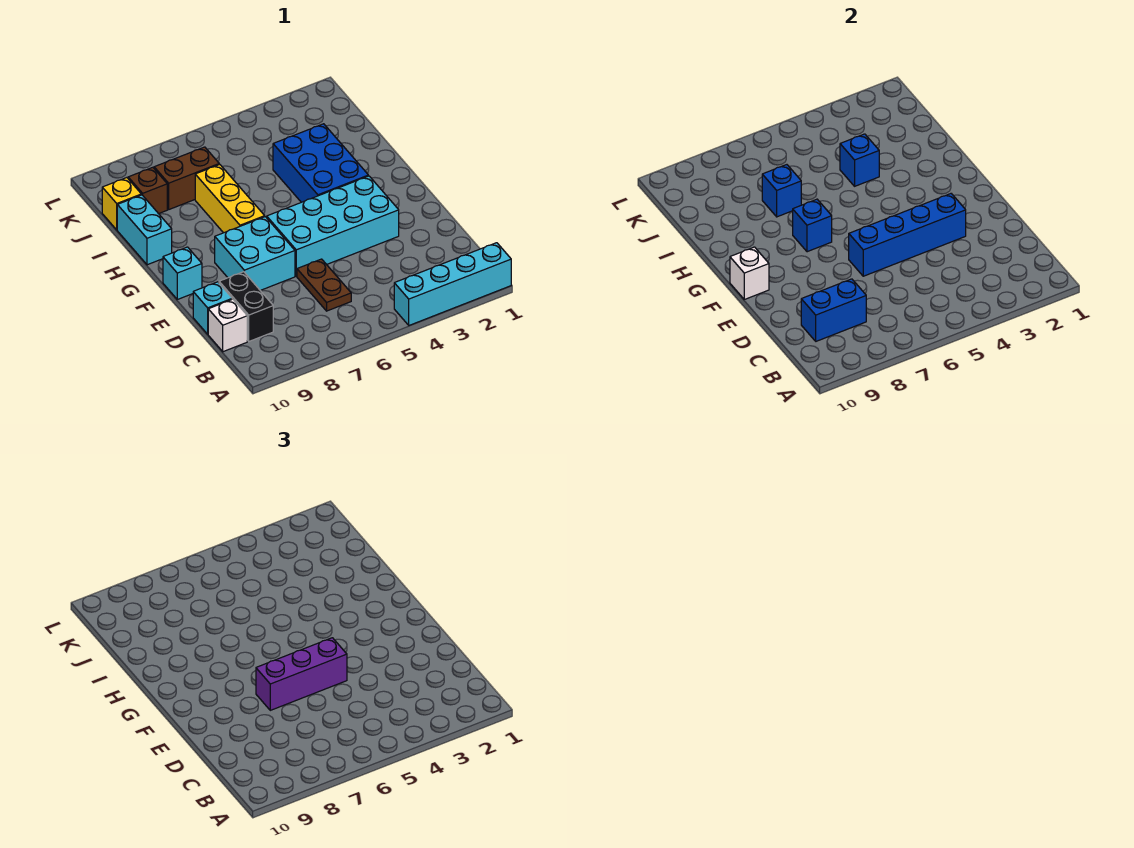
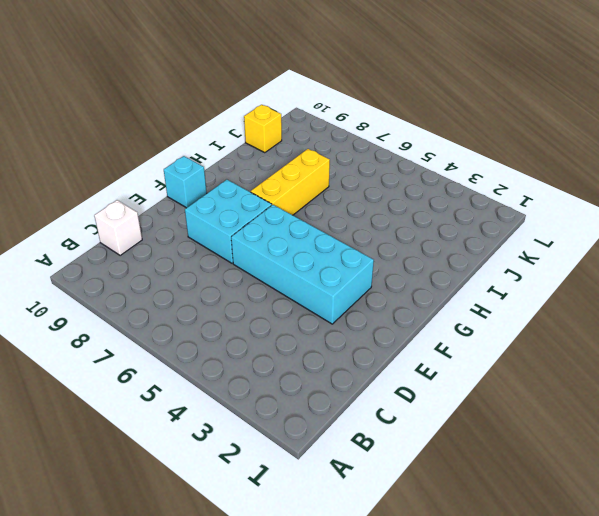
none -> cyan 1x4 brick [394,243,511,325]
none -> brown 1x2 plate [297,259,351,311]
none -> black 1x2 brick [219,272,273,341]

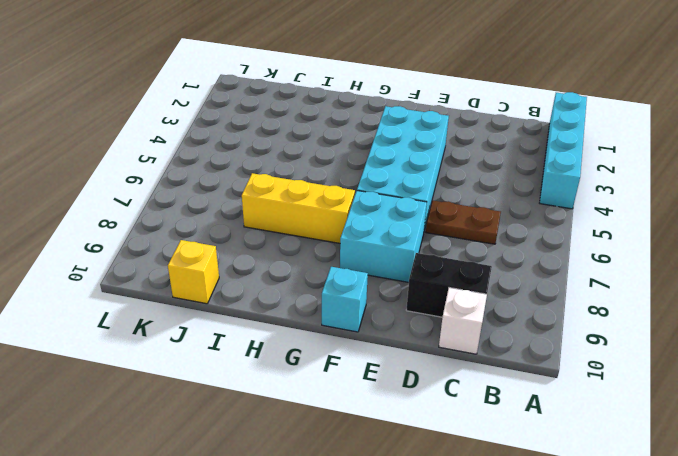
none -> cyan 1x1 brick [193,282,232,334]
none -> blue 2x3 brick [273,124,368,202]
none -> cyan 1x2 brick [117,195,172,265]

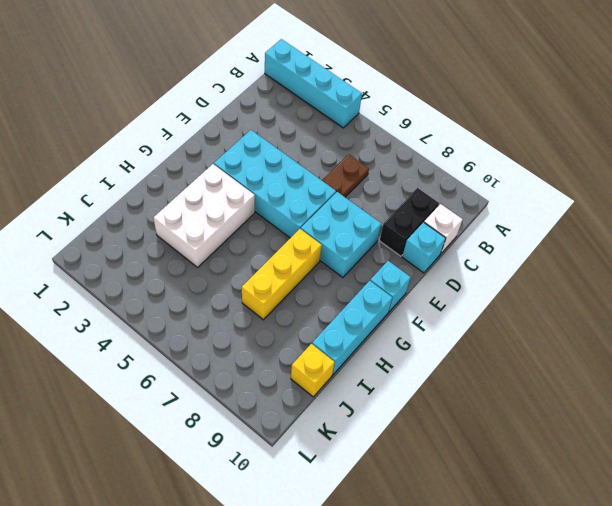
white 2x3 brick [154,164,255,267] -> blue 2x3 brick [273,124,368,202]
cyan 1x3 brick [312,281,392,375] -> cyan 1x2 brick [117,195,172,265]
none -> brown 1x2 brick [154,147,219,209]
none -> brown 1x1 brick [128,167,167,214]
none -> blue 1x2 brick [801,279,866,341]

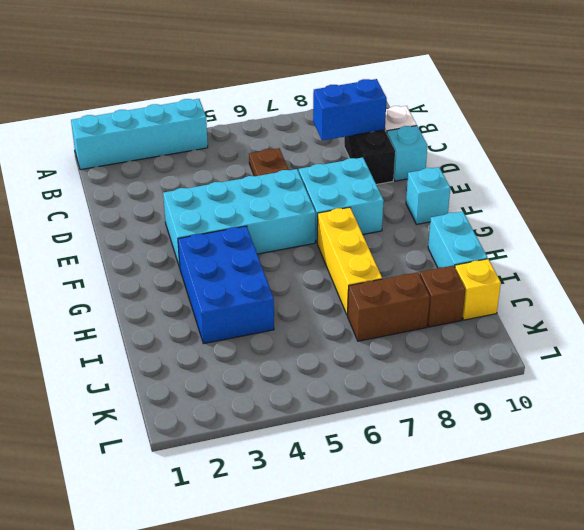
none -> blue 1x4 brick [849,194,966,276]
none -> white 1x1 brick [730,247,769,299]
none -> blue 1x1 brick [793,199,832,252]

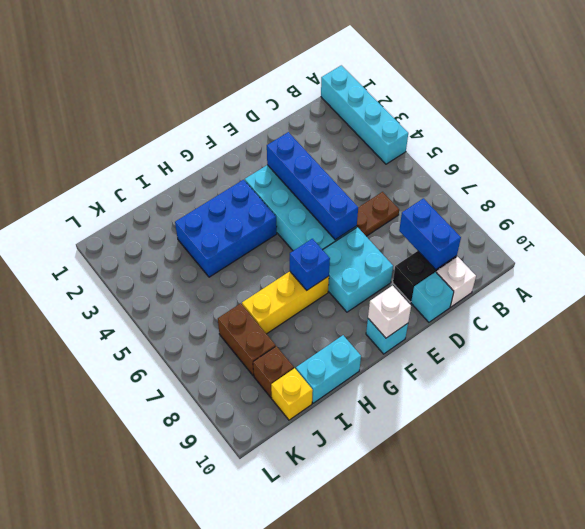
none -> blue 1x1 brick [840,134,879,186]
none -> blue 1x1 brick [762,165,801,217]
none -> purple 1x3 brick [256,638,347,710]

